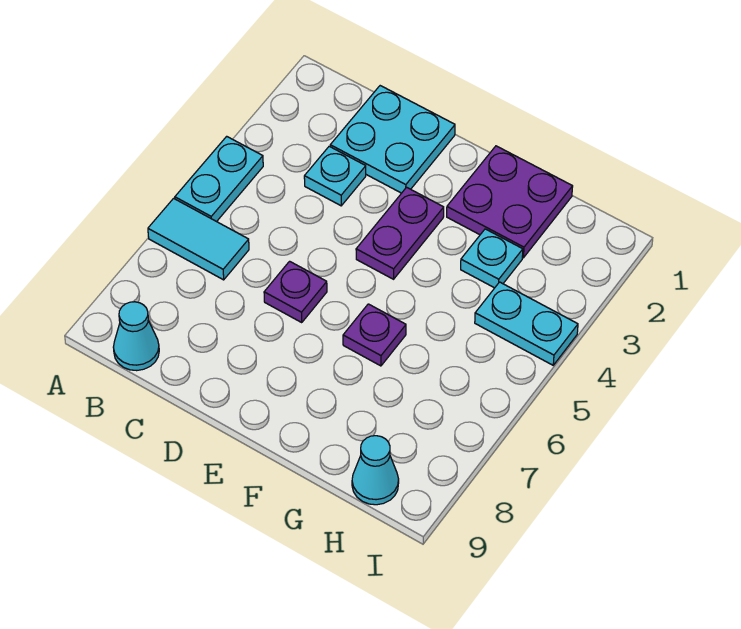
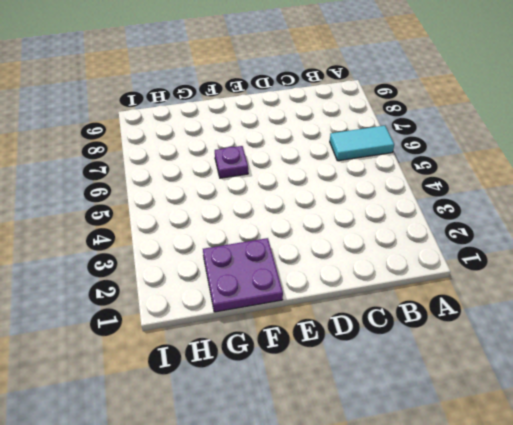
none -> cyan 1x2 plate [175,136,263,222]
none -> cyan 1x1 cone [113,302,159,371]
none -> cyan 2x2 plate [330,86,455,193]

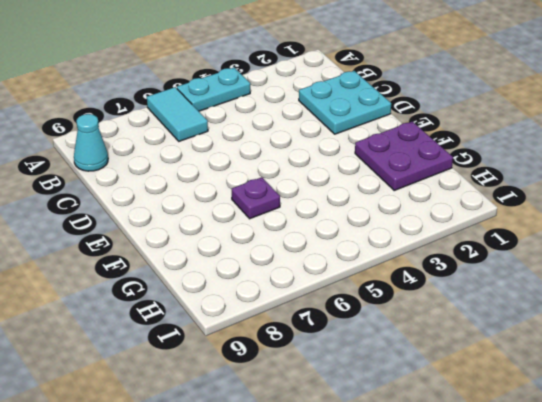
none -> cyan 1x1 plate [304,146,366,206]
none -> purple 1x1 plate [264,261,327,322]
none -> purple 1x2 plate [356,187,444,279]

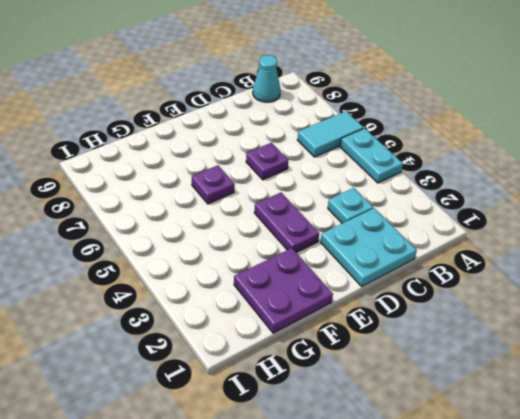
none -> cyan 1x1 plate [461,229,523,288]
none -> cyan 1x2 plate [475,282,578,365]
none -> cyan 1x1 cone [352,436,399,505]

